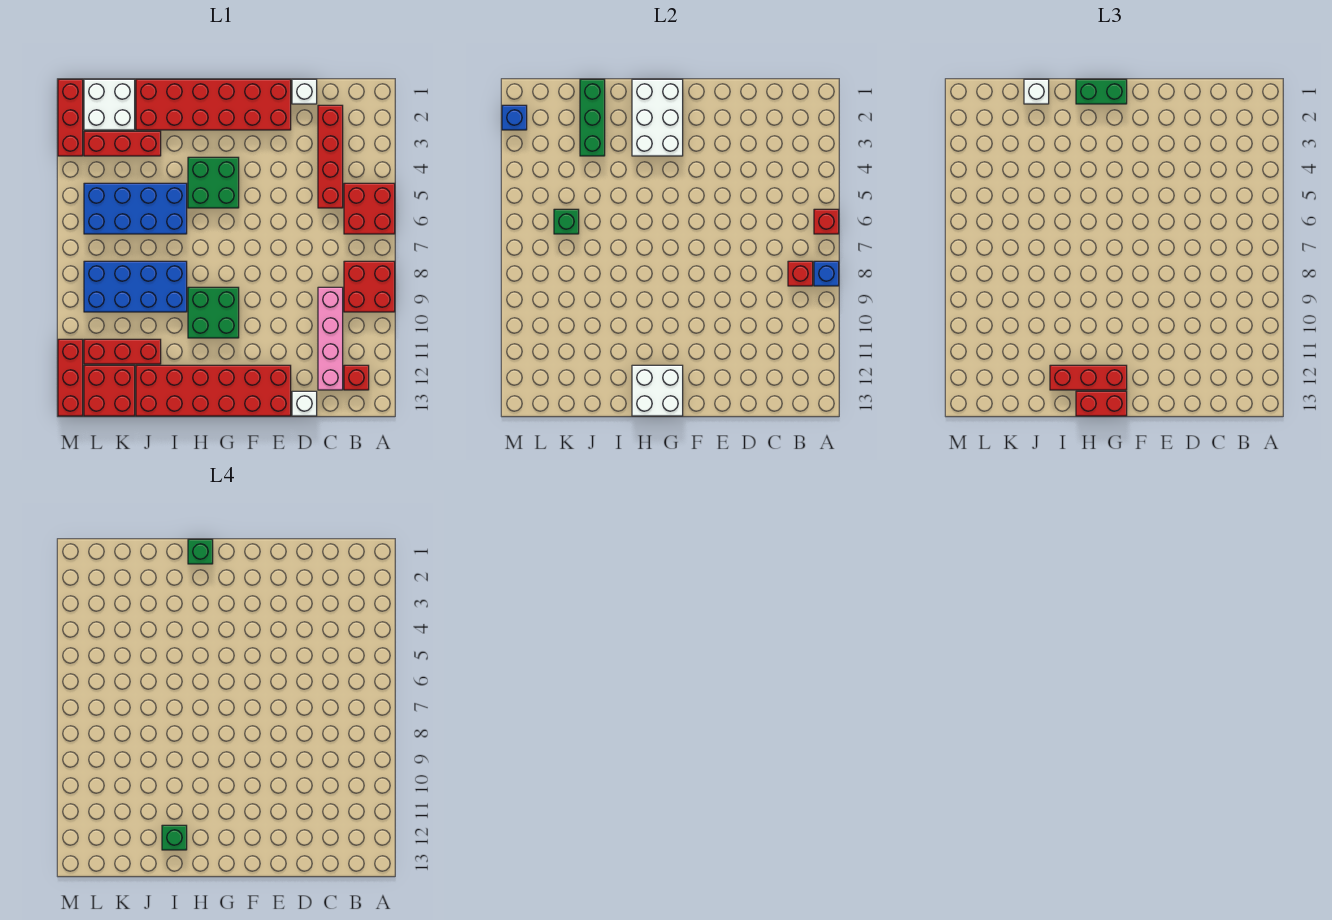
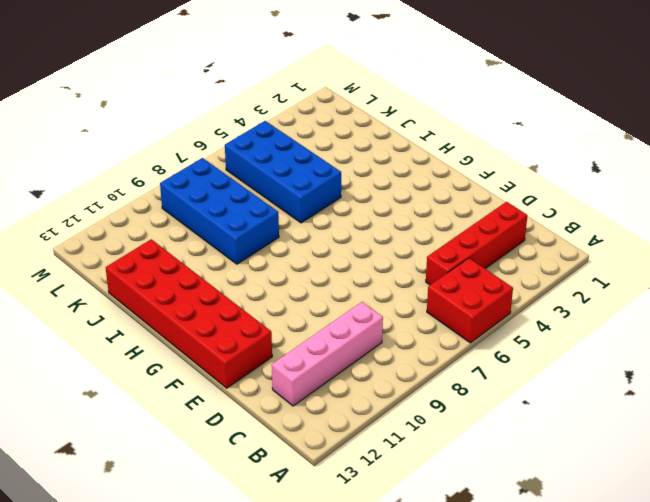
none -> red 2x2 brick [344,261,395,312]
none -> red 1x1 brick [344,365,369,390]
none -> white 1x1 brick [292,79,317,104]
none -> white 1x1 brick [292,391,317,416]

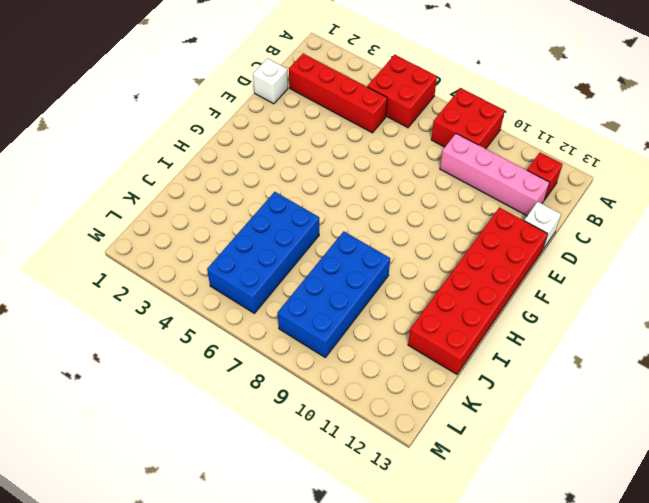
none -> red 2x6 brick [136,79,291,130]
none -> green 2x2 brick [188,157,239,208]
none -> green 2x2 brick [188,287,239,338]
none -> red 1x3 brick [84,131,161,156]

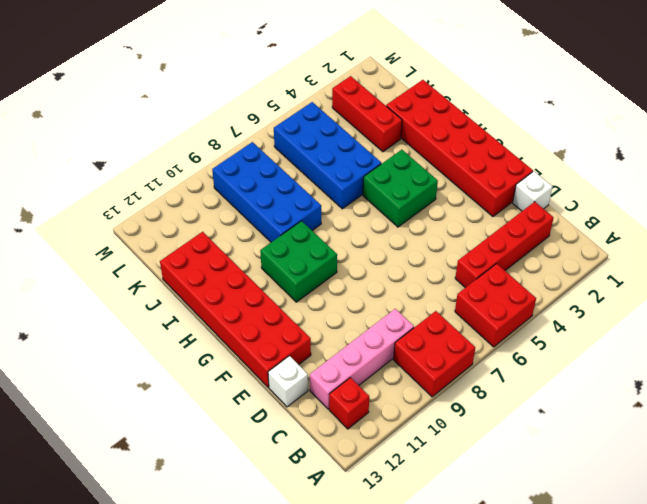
none -> red 1x3 brick [84,339,161,364]
none -> white 2x2 brick [84,79,135,130]
none -> red 2x2 brick [84,365,135,416]
none -> red 1x3 brick [58,79,83,156]

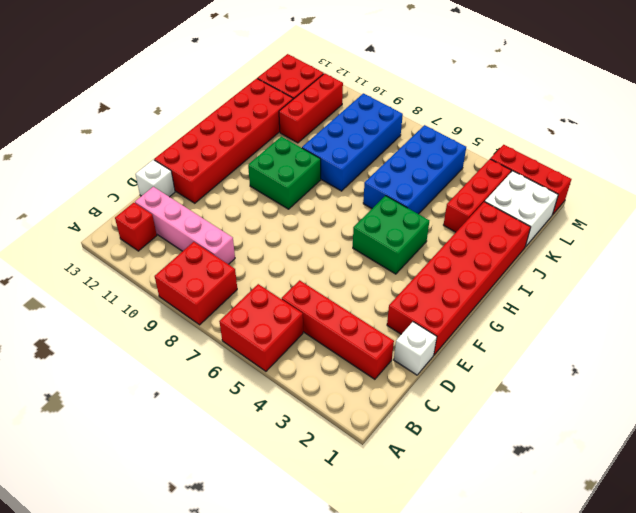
none -> red 1x3 brick [58,339,83,416]
none -> red 1x1 brick [814,209,839,234]
none -> blue 1x1 brick [814,261,839,286]
none -> red 1x1 brick [788,261,813,286]

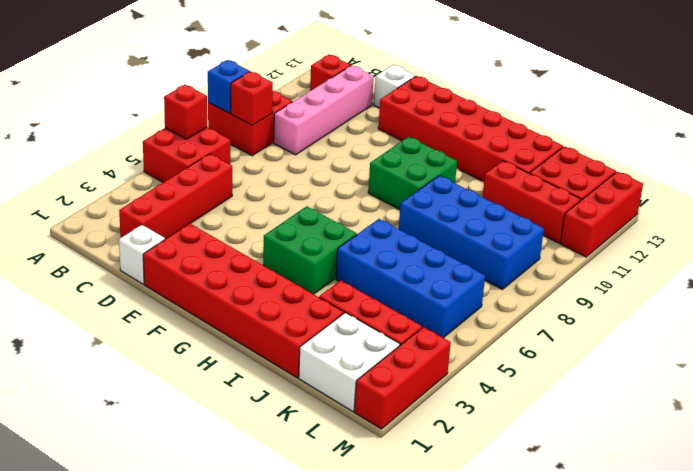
none -> white 2x3 brick [632,79,683,156]
none -> white 2x2 brick [632,365,683,416]
none -> green 1x3 brick [580,79,605,156]
none -> green 1x1 brick [554,209,579,234]

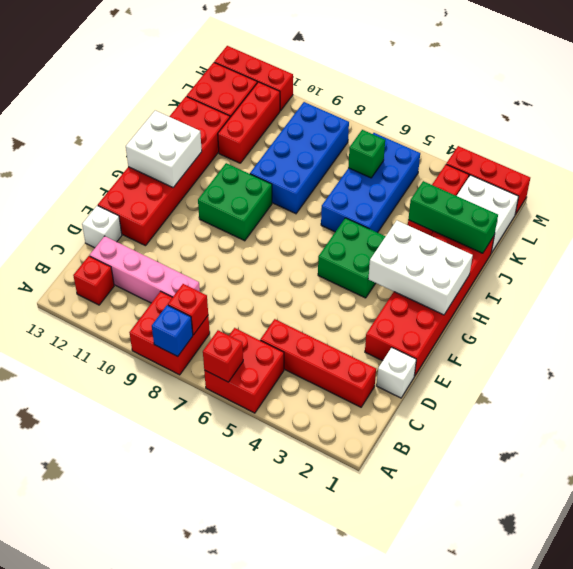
none -> blue 1x1 brick [502,105,527,130]
none -> green 1x2 brick [1076,79,1127,104]
none -> red 1x3 brick [1050,365,1127,390]
none -> red 1x2 brick [1076,391,1127,416]

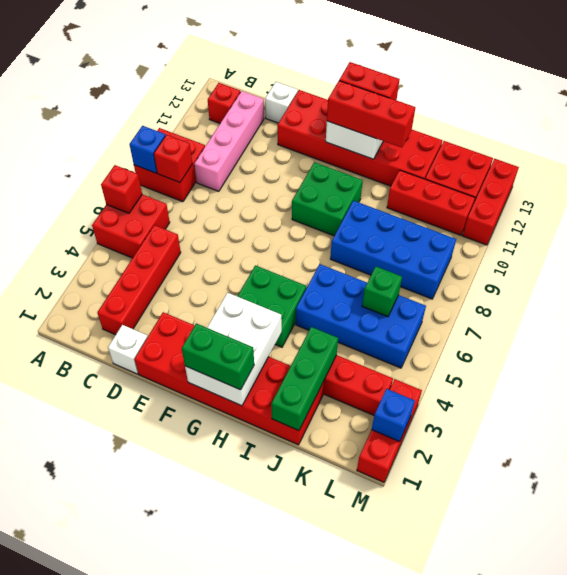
none -> white 2x2 brick [84,79,135,130]
none -> white 1x1 brick [1024,79,1049,104]
none -> green 1x1 brick [188,539,213,564]
none -> green 1x1 brick [162,825,187,850]

